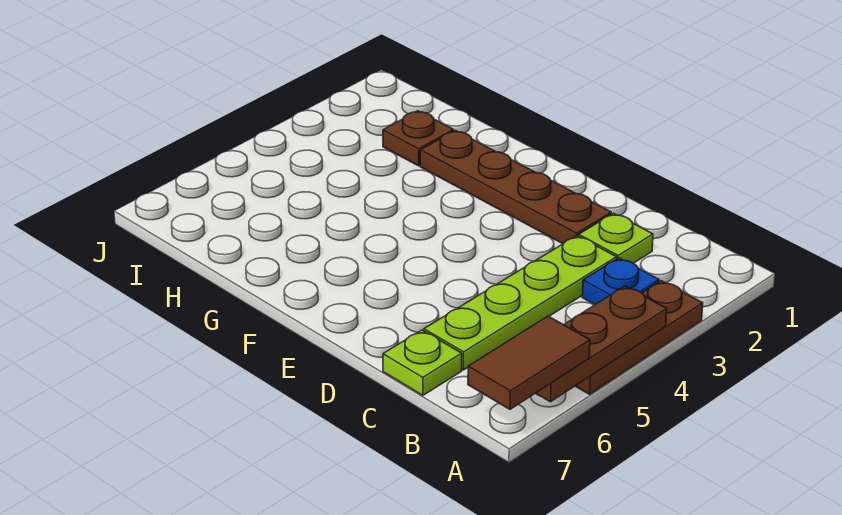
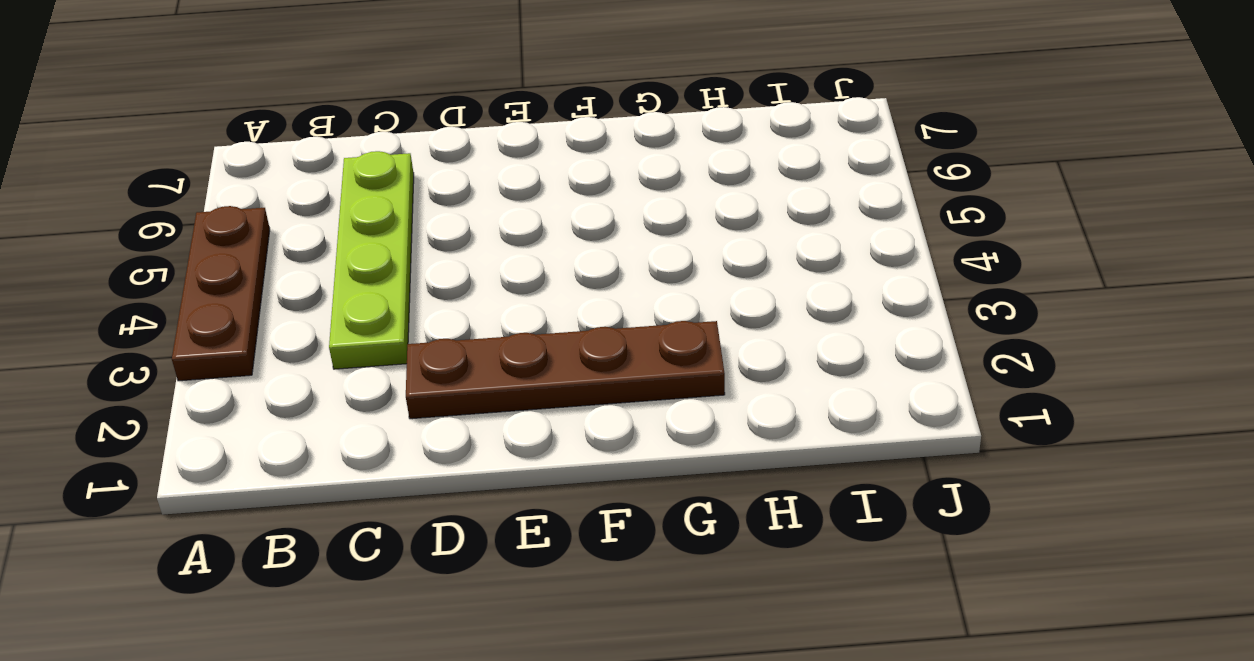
none -> blue 1x1 plate [582,258,659,305]
none -> lime 1x1 plate [579,213,653,263]

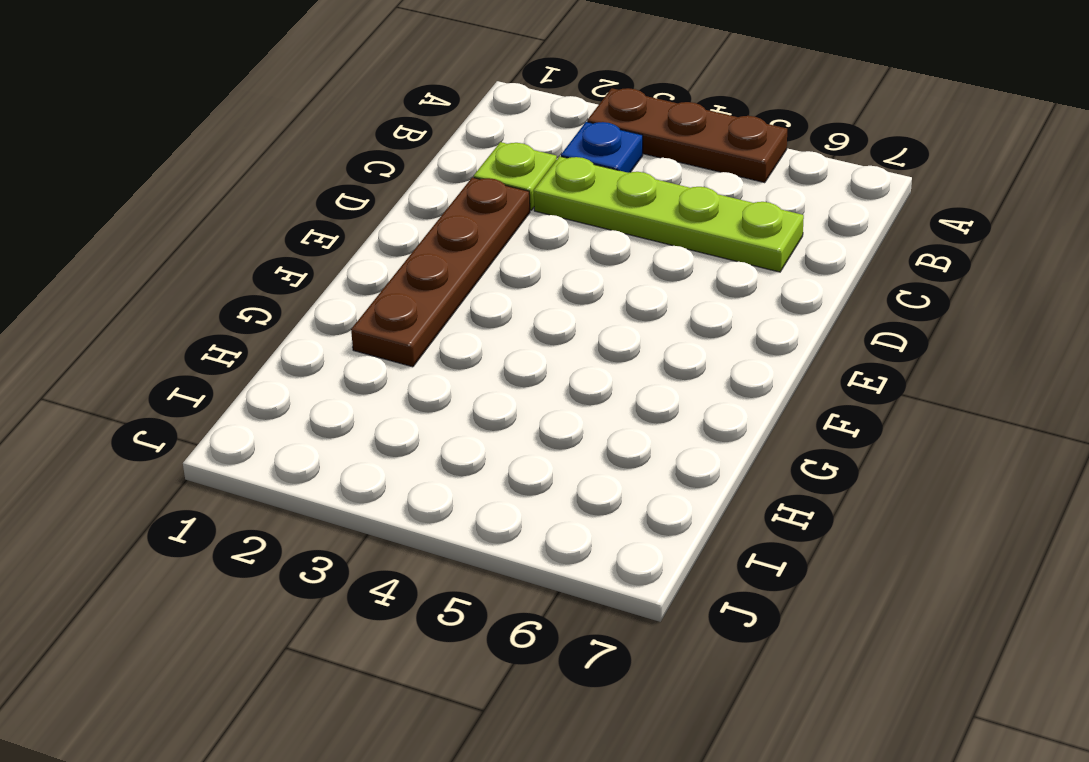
none -> lime 1x1 plate [383,330,462,395]
none -> brown 1x1 plate [383,111,454,166]

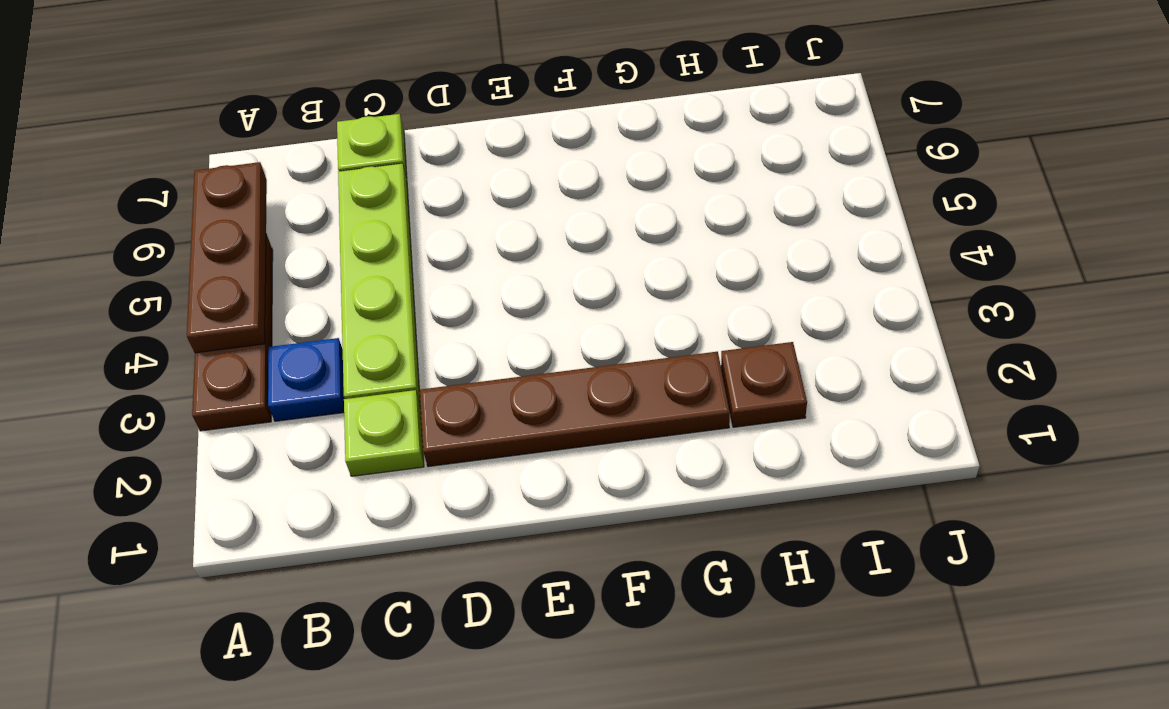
none -> brown 1x2 tile [468,316,590,409]

